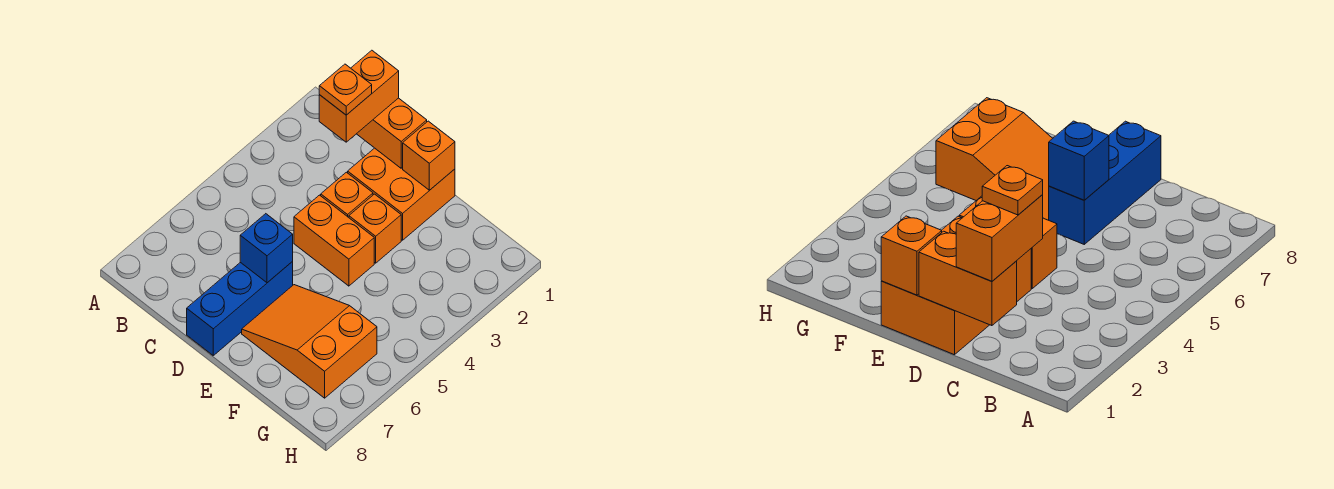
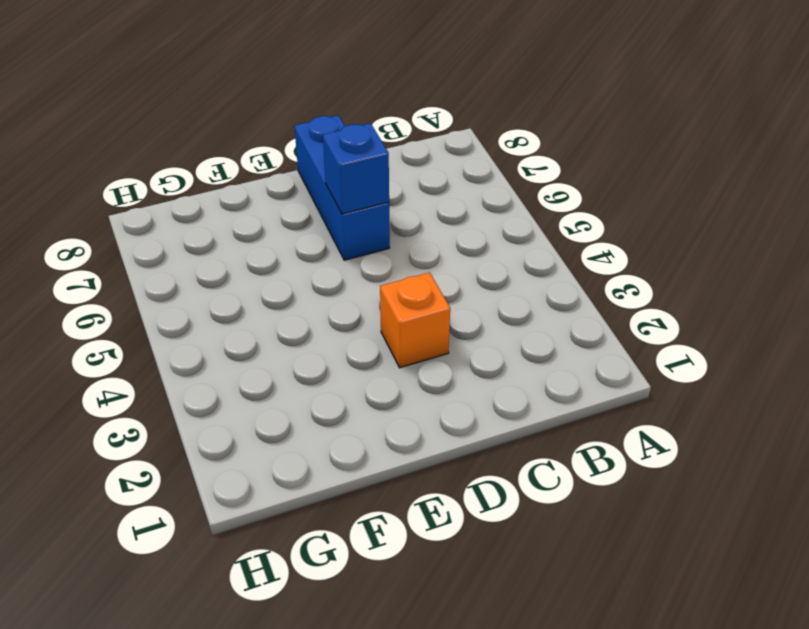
none -> orange 2x2 brick [348,148,455,240]
none -> orange 1x2 brick [294,195,374,286]

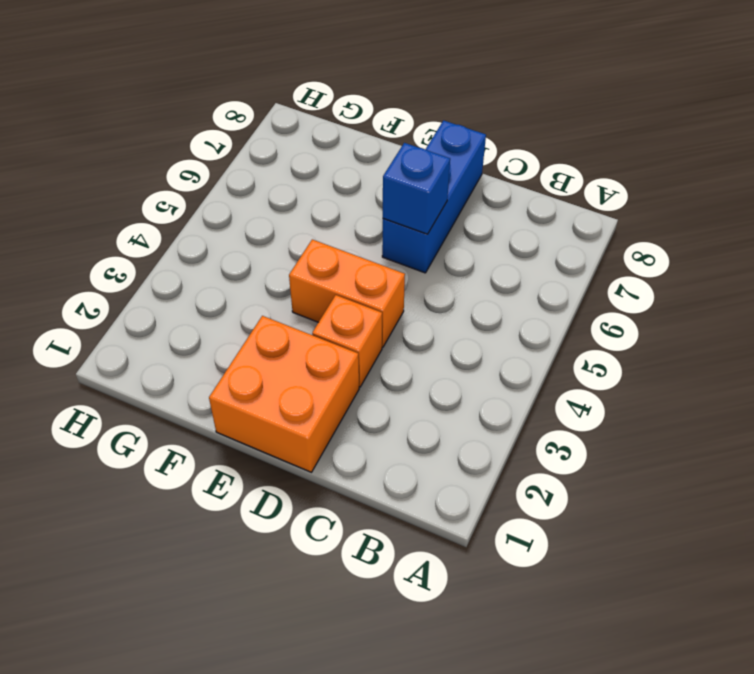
none -> orange 1x1 brick [349,194,401,263]
none -> orange 2x3 slope [242,285,377,398]

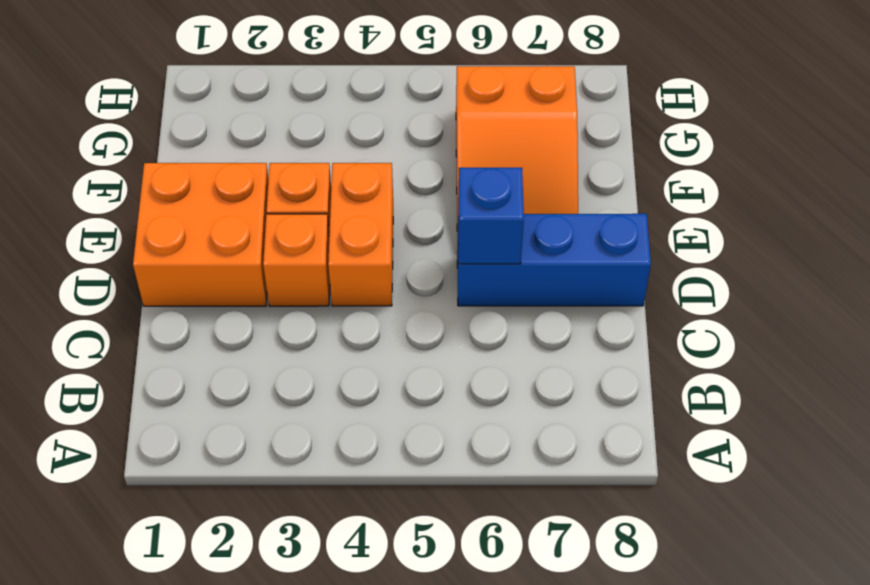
none -> orange 1x2 brick [357,98,427,168]
none -> orange 1x1 brick [403,121,455,190]

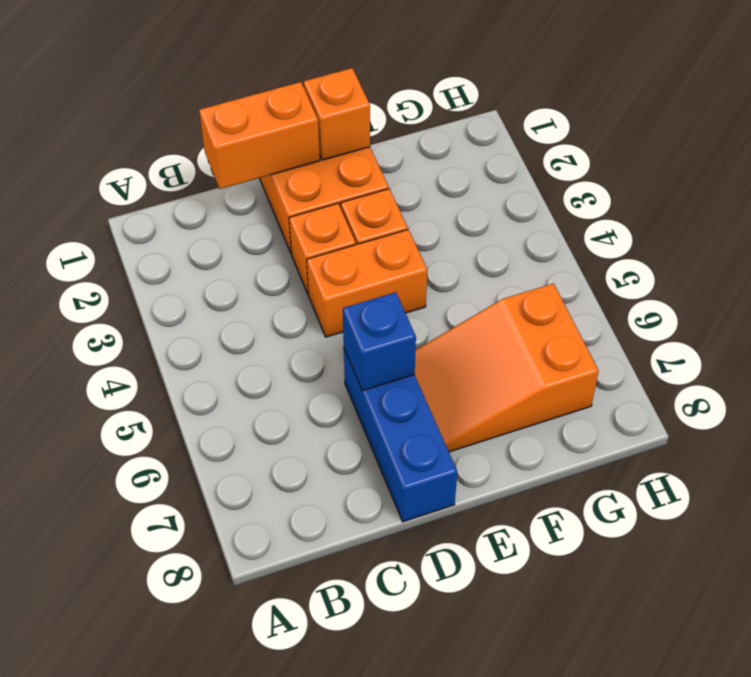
none -> orange 1x2 brick [319,50,399,142]
none -> orange 1x1 plate [319,64,372,115]

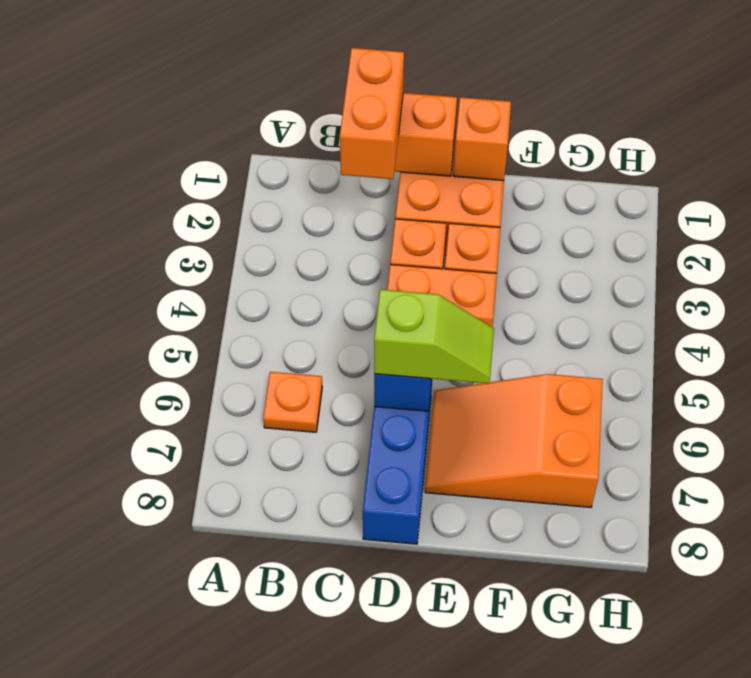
orange 1x1 plate [263,372,322,432] -> orange 1x1 plate moved to [319,64,372,115]
lime 1x2 slope [374,289,494,384] -> none

